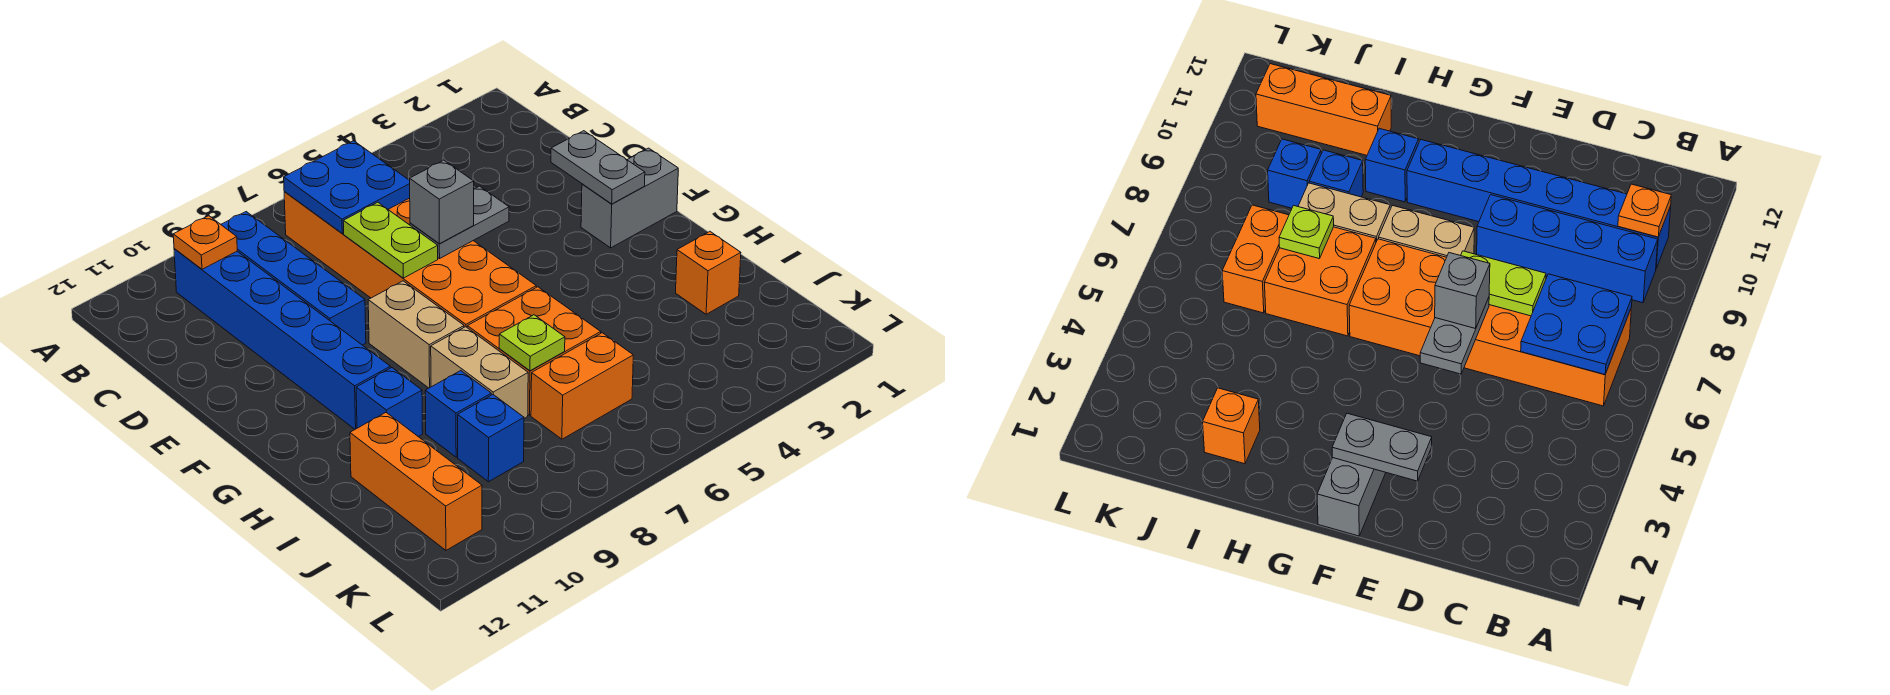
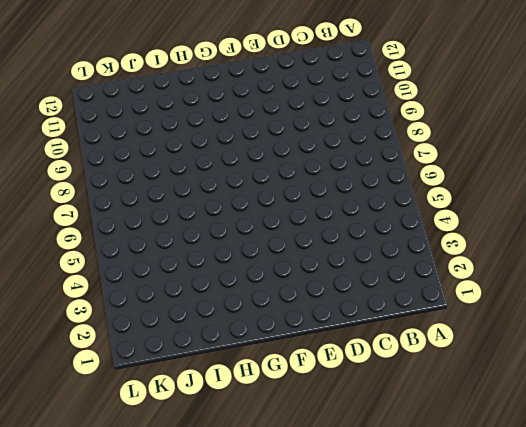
none -> orange 2x6 brick [284,191,536,327]
none -> blue 1x4 brick [221,212,366,345]
none -> blue 1x6 brick [174,249,390,429]

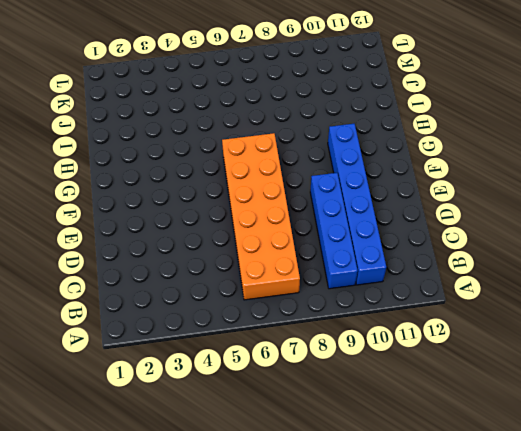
none -> grey 1x2 brick [581,148,678,248]
none -> tan 1x2 brick [368,281,464,388]
none -> orange 2x2 brick [467,287,601,415]

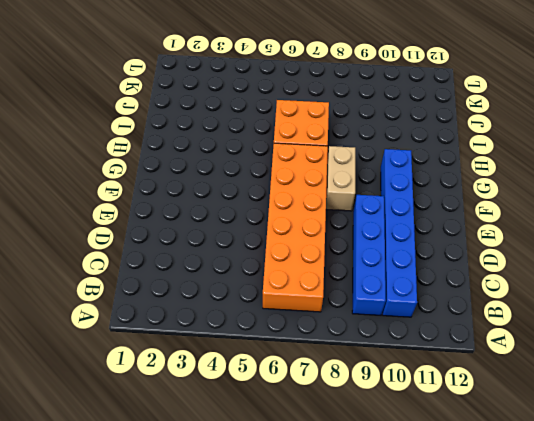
none -> grey 1x2 brick [581,148,678,248]
none -> tan 1x2 brick [431,327,528,418]
none -> blue 1x1 brick [356,368,423,437]

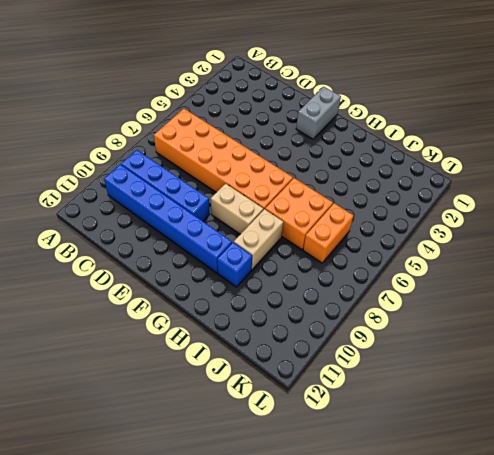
tan 1x2 brick [234,209,283,269] -> tan 1x2 brick turned to [431,327,528,418]
none -> orange 1x1 brick [676,231,741,314]
none -> blue 1x1 brick [425,371,491,457]
none -> orange 1x3 brick [350,413,482,550]

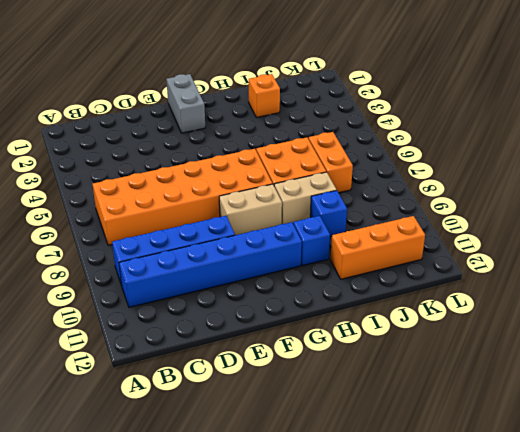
none -> blue 1x1 brick [458,395,524,482]
none -> blue 2x2 plate [284,141,410,233]
none -> orange 1x1 plate [173,216,237,269]

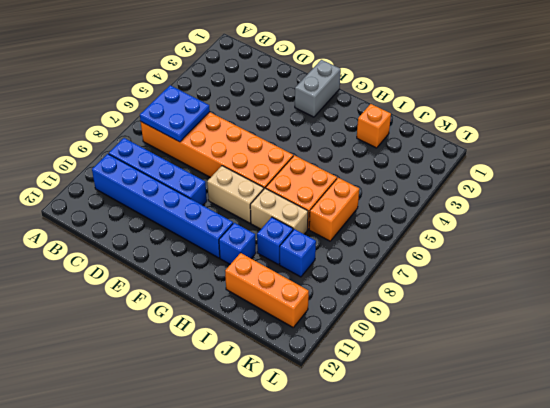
none -> orange 1x1 plate [173,216,237,269]
none -> lime 1x2 plate [343,202,438,278]
none -> grey 1x2 plate [551,131,645,204]

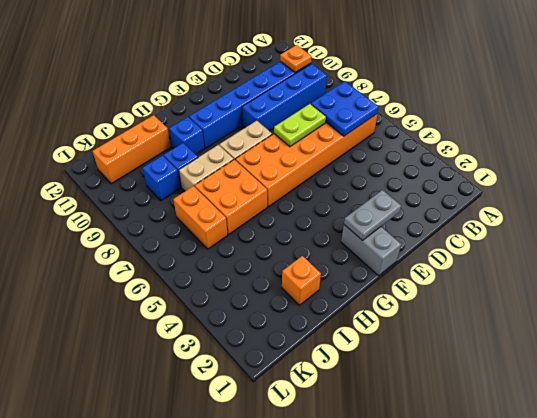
none -> grey 1x2 plate [410,186,509,259]
none -> lime 1x1 plate [499,315,565,371]
none -> grey 1x1 brick [410,160,474,244]

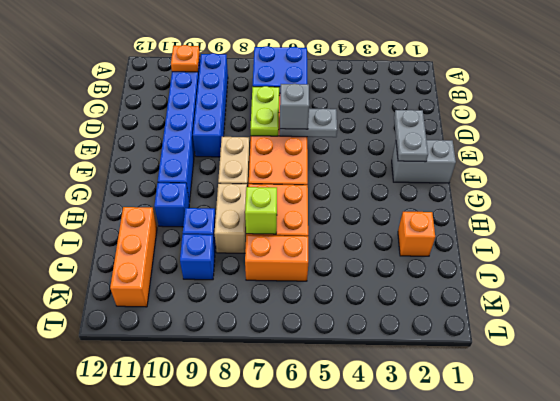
lime 1x1 brick [245,187,277,234] -> lime 1x1 plate [499,315,565,371]

